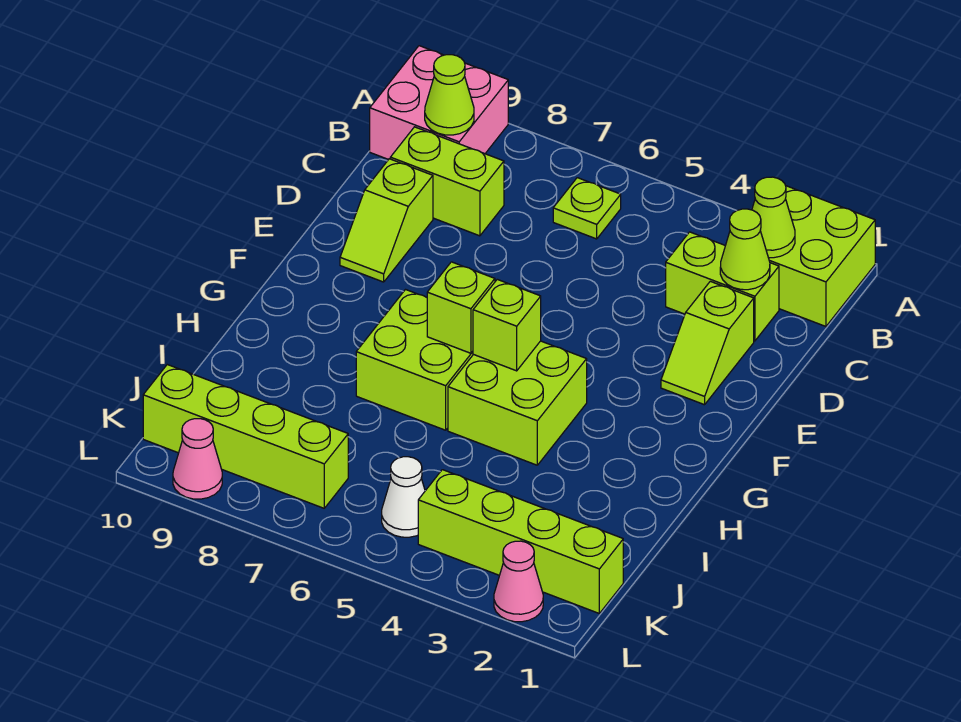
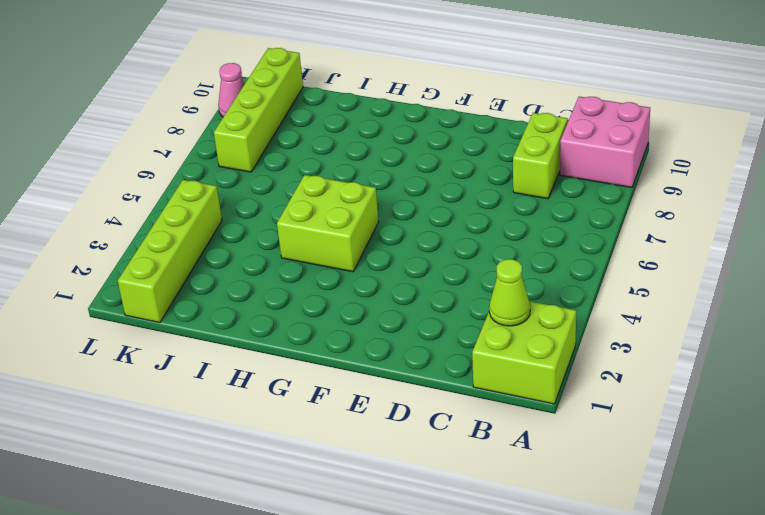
none -> lime 1x1 plate [553,178,621,239]
none -> lime 1x2 brick [666,232,779,341]
none -> lime 1x2 slope [661,281,754,405]

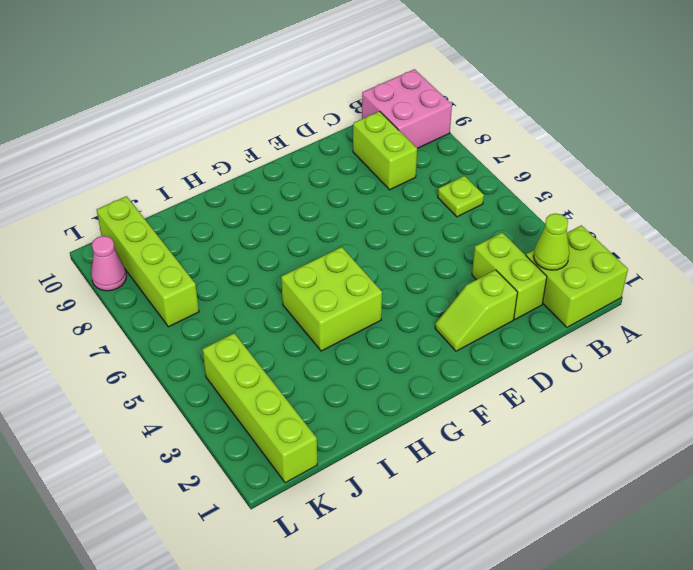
none -> lime 1x2 slope [340,159,433,282]
none -> lime 2x2 brick [356,290,473,430]
none -> white 1x1 cone [382,457,425,537]

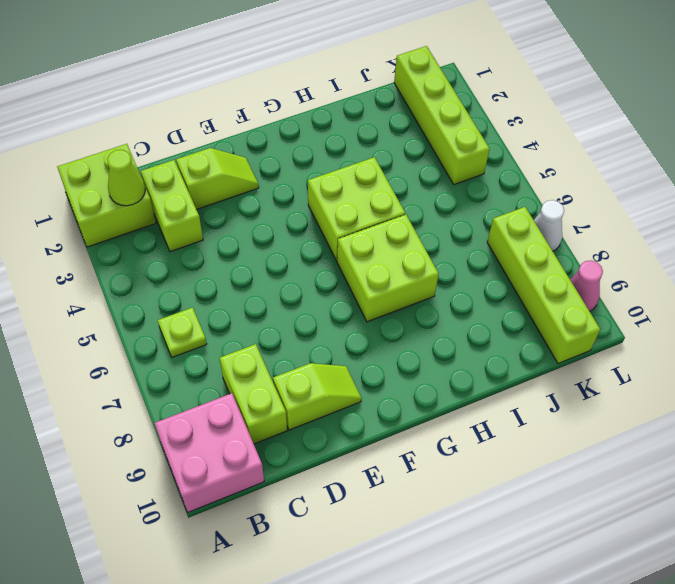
white 1x1 cone [534,200,564,251] -> white 1x1 cone moved to [382,457,425,537]
none -> pink 1x1 cone [494,541,543,622]
none -> lime 1x1 cone [425,55,474,135]
none -> lime 1x1 cone [720,209,770,290]

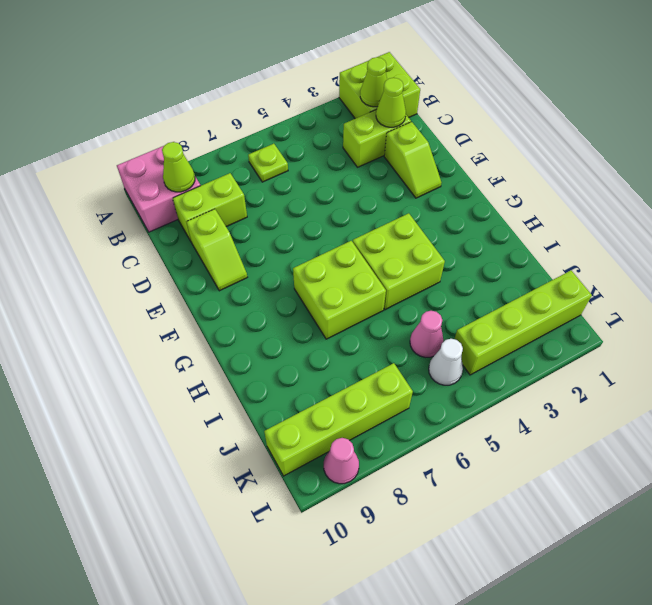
pink 1x1 cone [410,311,444,358] -> pink 1x1 cone moved to [494,541,543,622]
none -> lime 1x1 brick [473,279,541,371]
none -> lime 1x1 brick [427,262,495,353]

